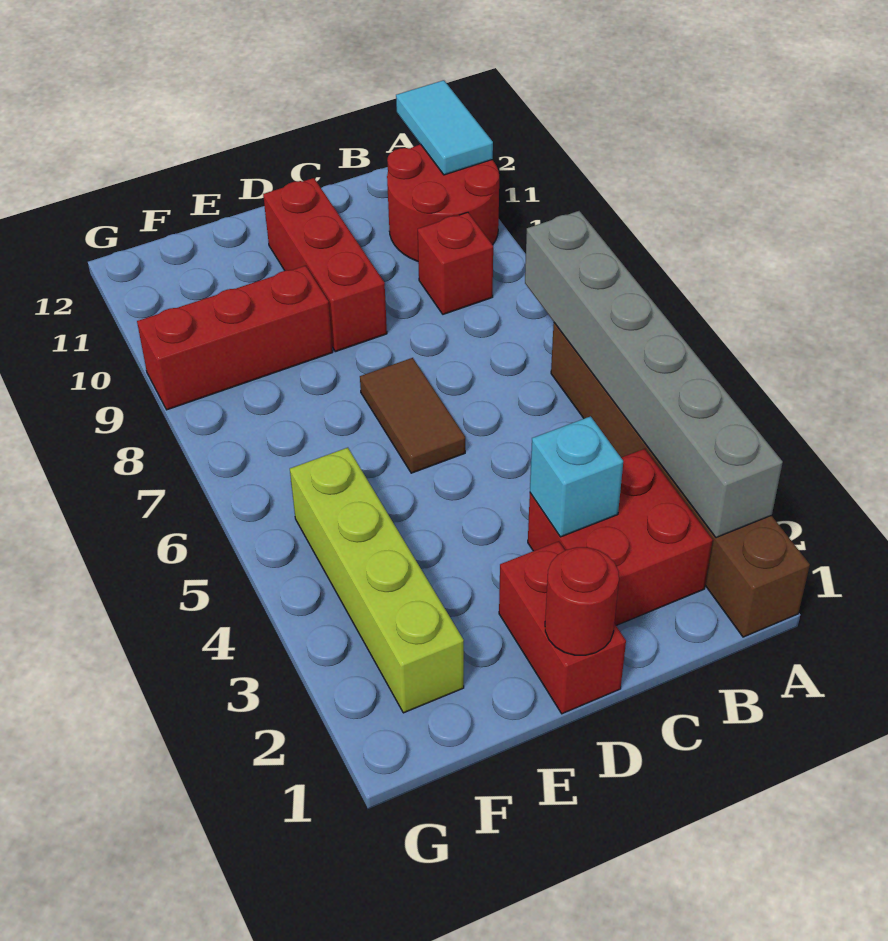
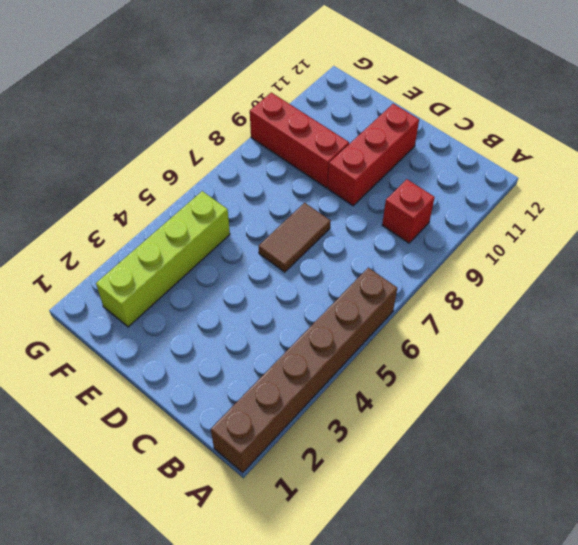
none -> red 2x2 round brick [387,144,499,261]
none -> red 2x2 brick [528,449,713,625]
none -> red 1x2 brick [499,541,626,714]

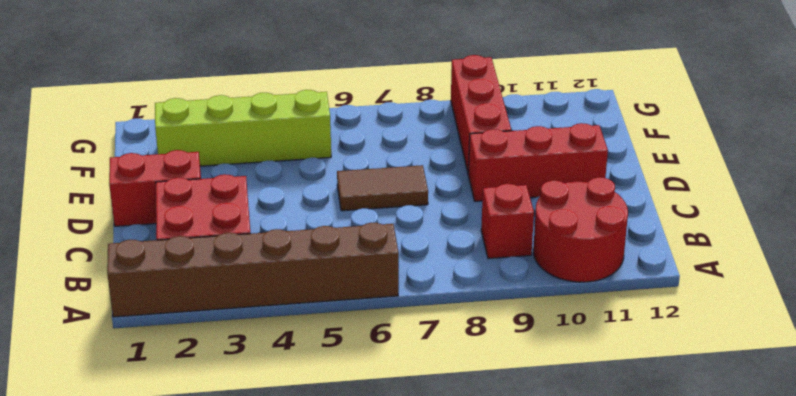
none -> grey 1x6 brick [525,211,783,538]
none -> cyan 1x2 tile [396,80,493,175]
none -> cyan 1x1 brick [530,416,623,537]

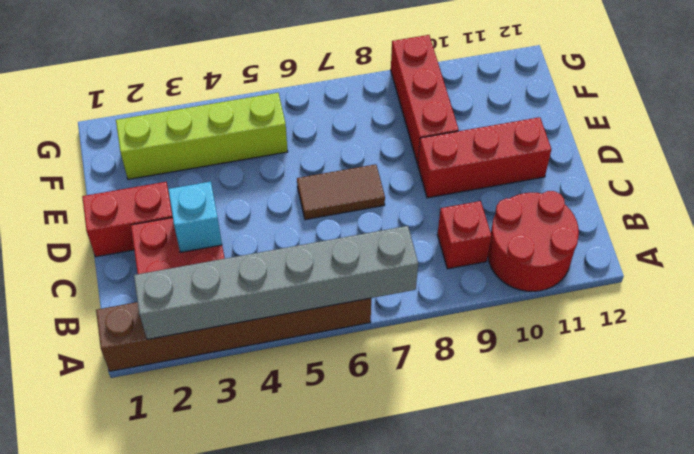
none -> cyan 1x2 tile [396,80,493,175]
none -> red 1x1 round brick [545,547,619,655]

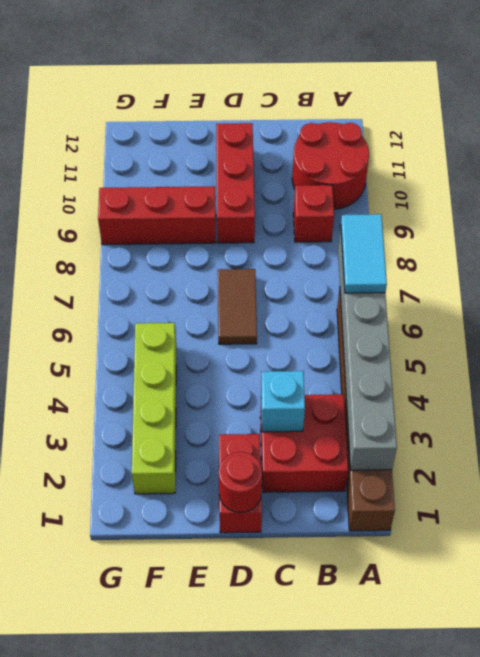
cyan 1x2 tile [341,214,387,293] -> cyan 1x2 tile moved to [396,80,493,175]

